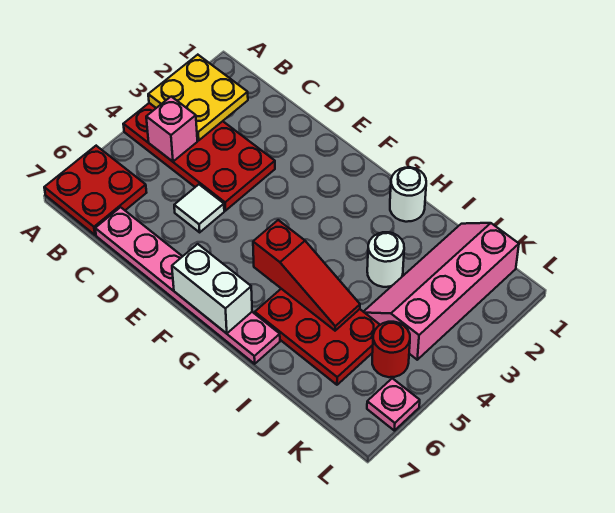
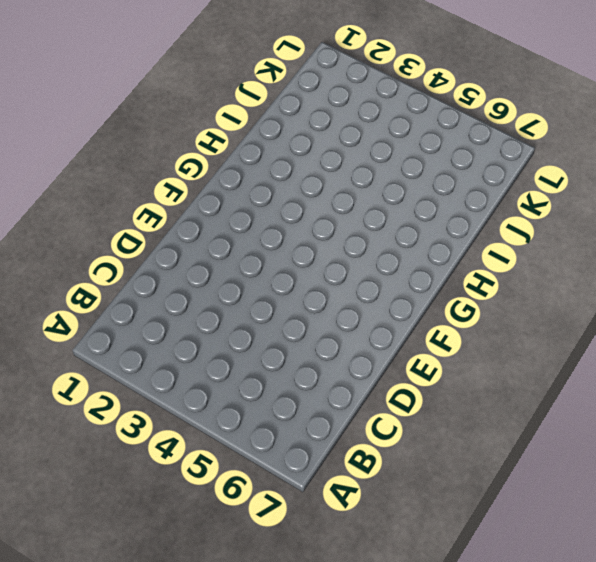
none -> red 2x4 plate [123,103,275,211]
none -> red 2x2 plate [44,146,147,235]
none -> pink 1x6 plate [95,207,280,364]

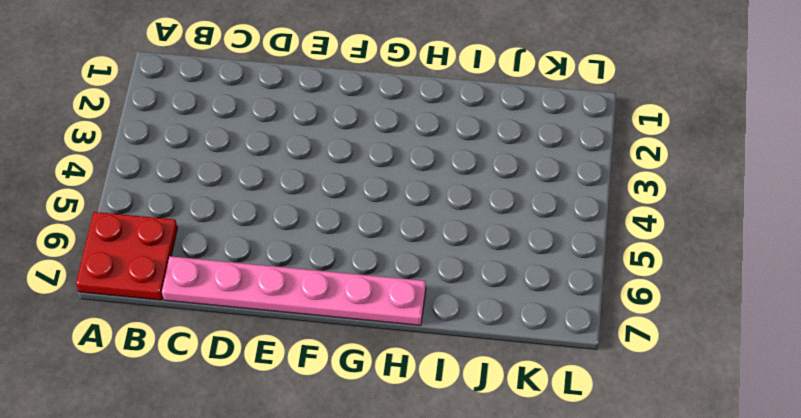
none -> red 2x4 plate [123,103,275,211]
none -> white 1x1 tile [174,185,224,232]
none -> white 1x1 round brick [390,167,426,222]

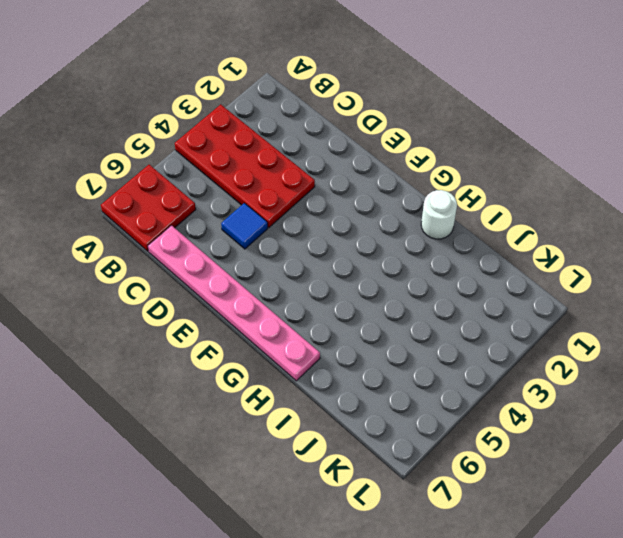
blue 1x1 tile [221,203,268,249] -> white 1x1 tile [174,185,224,232]
none -> red 2x3 plate [255,289,380,385]
none -> white 1x1 round brick [367,232,404,287]
none -> pink 2x4 slope [364,223,519,360]

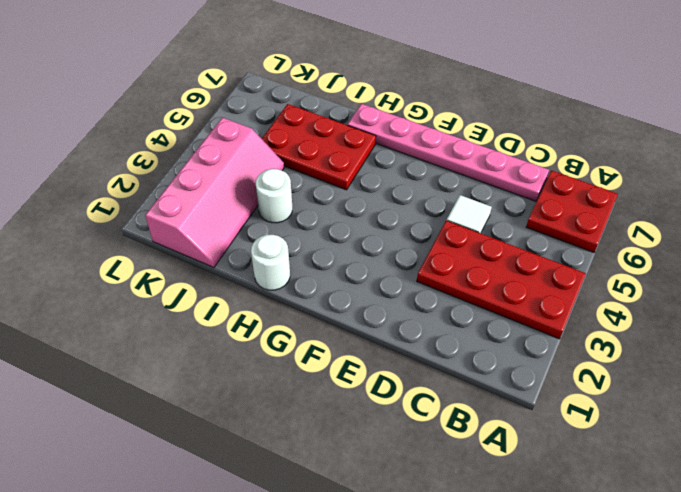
none -> red 1x1 round brick [372,322,410,377]
none -> pink 1x1 plate [367,378,420,431]
none -> yellow 2x2 plate [148,55,248,140]

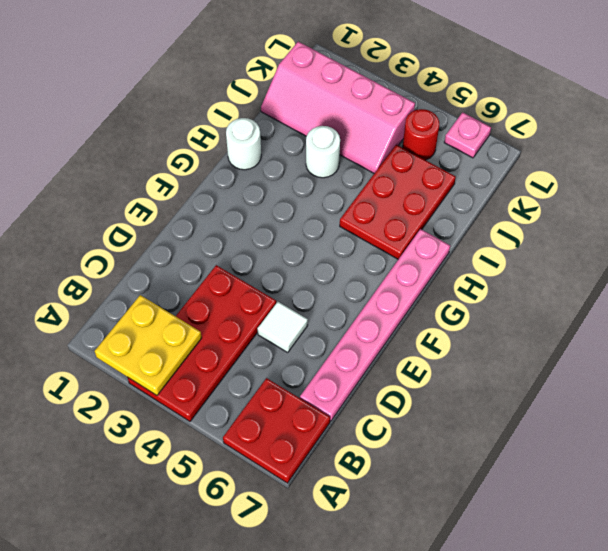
none -> pink 1x1 brick [146,97,197,162]
none -> white 1x2 brick [172,244,252,333]
none -> red 1x3 slope [253,220,360,331]

